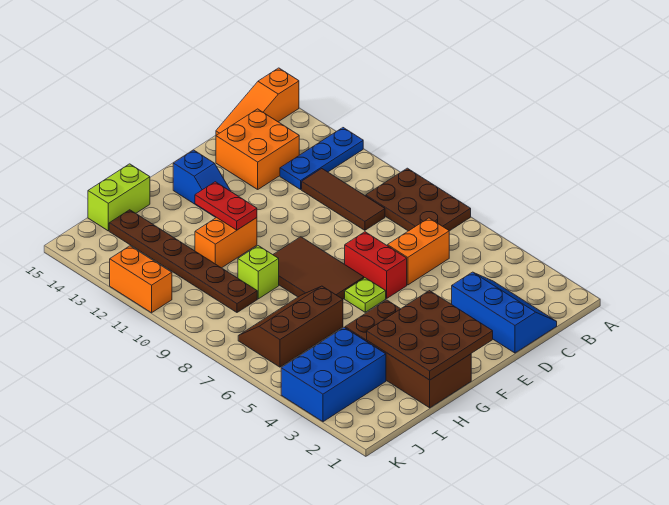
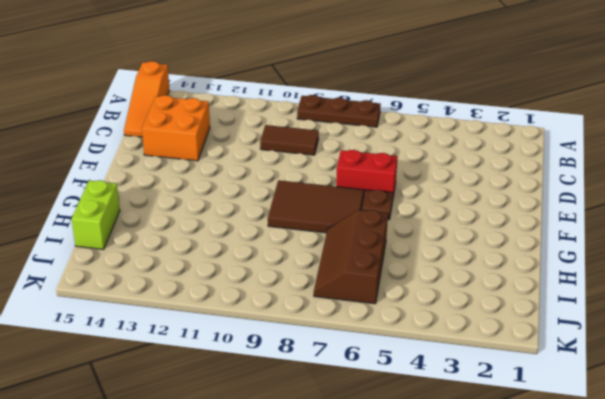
brown 1x3 plate [297,95,381,127] -> brown 2x3 plate [366,168,471,231]
brown 1x2 tile [260,125,319,155] -> brown 1x3 tile [302,169,385,230]
brown 1x1 plate [362,190,393,220] -> lime 1x1 plate [345,278,386,312]
none -> blue 1x3 plate [280,128,363,189]
none -> blue 2x3 slope [452,272,557,353]
none -> orange 1x2 brick [387,218,449,285]

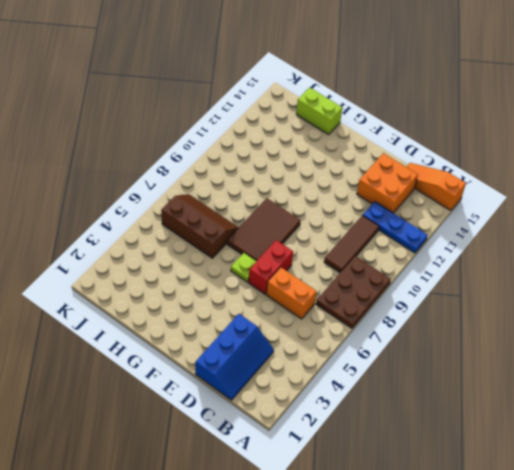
none -> blue 1x2 slope [173,150,230,217]
none -> brown 2x4 brick [345,300,471,408]
none -> orange 1x2 brick [195,218,257,268]

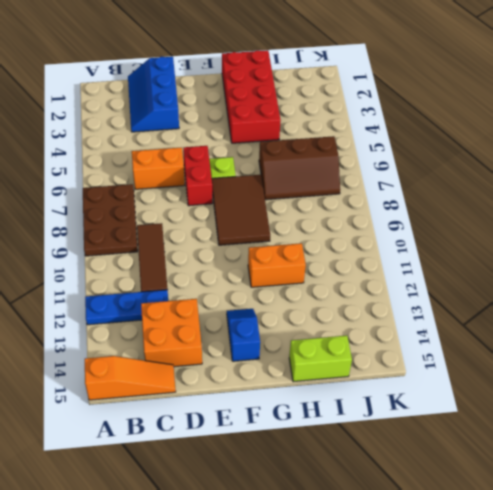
red 2x4 brick [222,50,281,143] -> brown 2x4 brick [345,300,471,408]
none -> lime 1x1 brick [238,246,279,299]
none -> blue 2x3 brick [281,328,386,422]
none -> brown 1x6 plate [109,210,257,312]

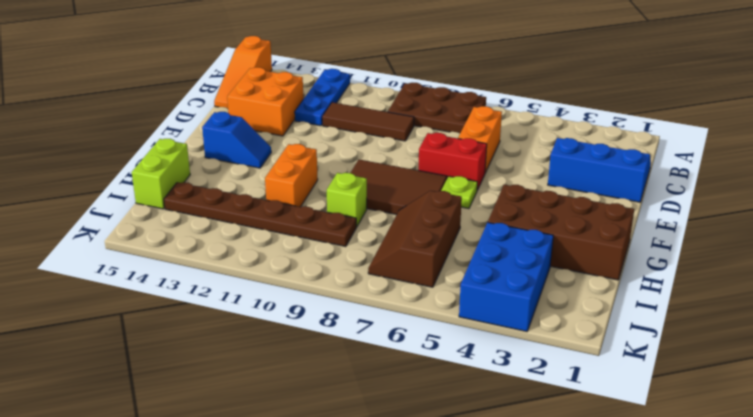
none -> orange 1x2 brick [110,246,172,313]
none -> brown 3x3 plate [367,291,493,380]
none -> red 1x2 plate [195,182,257,230]

